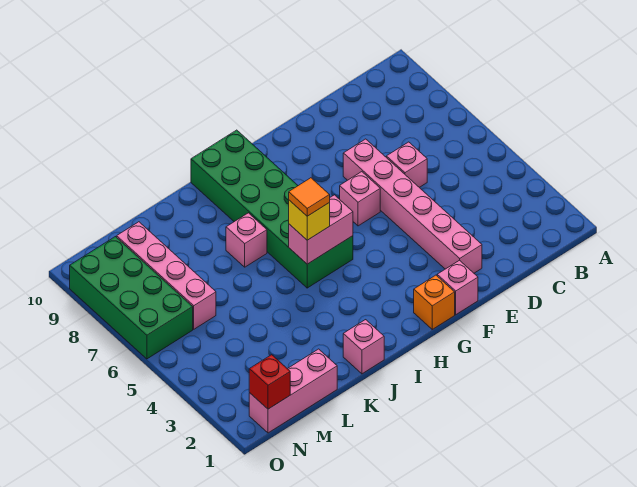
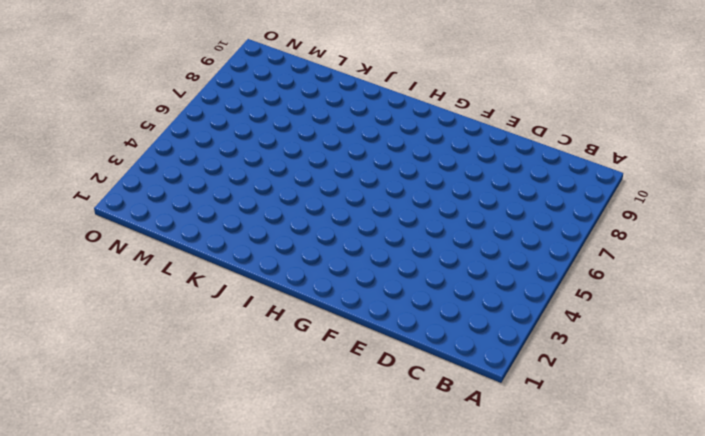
none -> pink 1x1 brick [386,142,427,187]
none -> pink 1x6 brick [343,139,482,273]
none -> pink 1x1 brick [437,260,478,315]

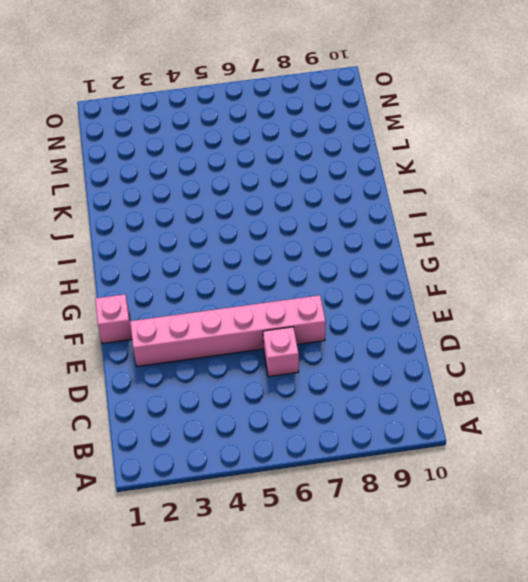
none -> pink 1x1 brick [340,172,380,226]
none -> orange 1x1 brick [414,275,455,329]
none -> green 2x6 brick [191,130,353,288]

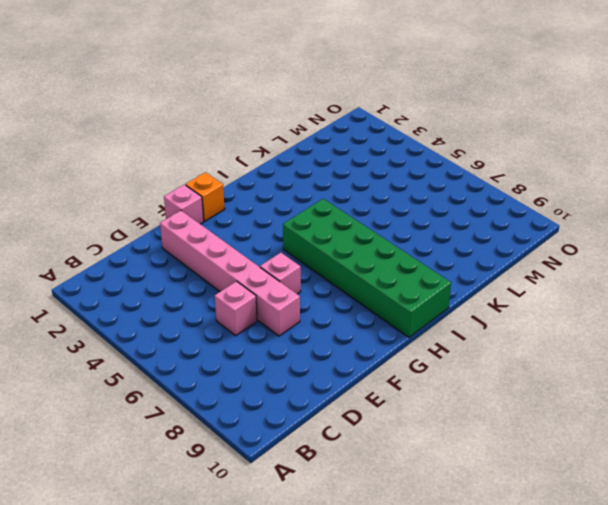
none -> pink 1x1 brick [343,320,384,374]
none -> pink 1x1 brick [226,213,267,267]
none -> pink 1x3 brick [249,349,337,433]

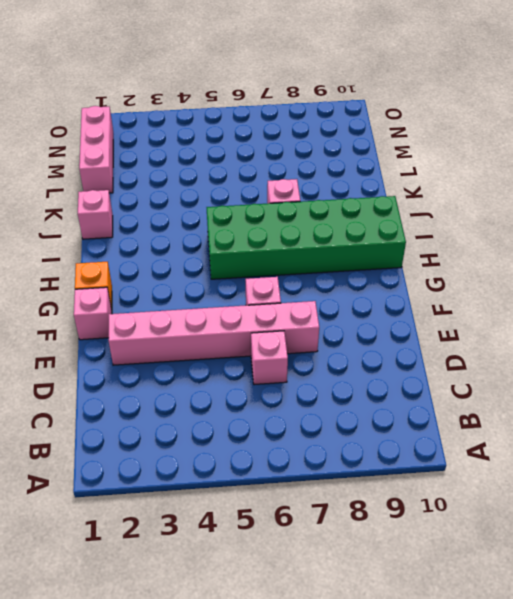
none -> pink 1x4 brick [117,222,216,329]
none -> green 2x4 brick [70,237,193,359]
none -> pink 1x2 brick [289,195,353,264]

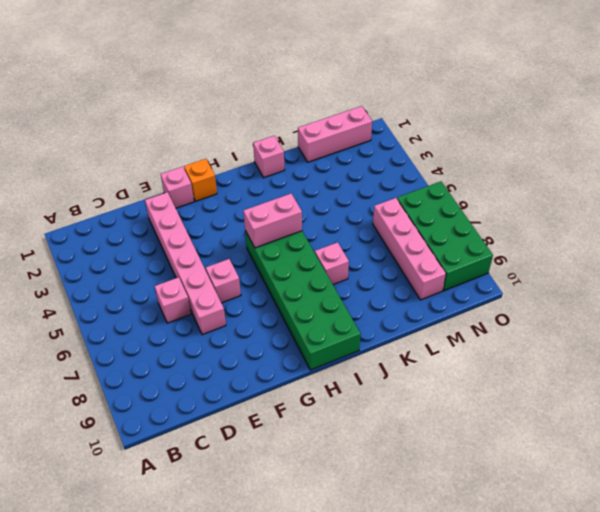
none -> red 1x1 brick [249,355,290,409]
none -> yellow 1x1 brick [289,200,330,240]
none -> orange 1x1 tile [289,178,330,216]

